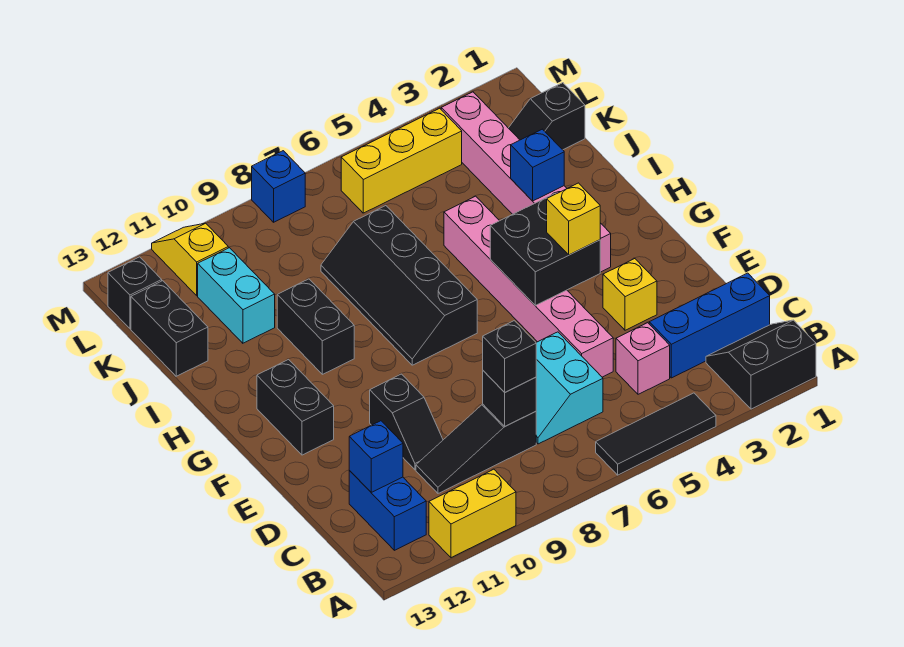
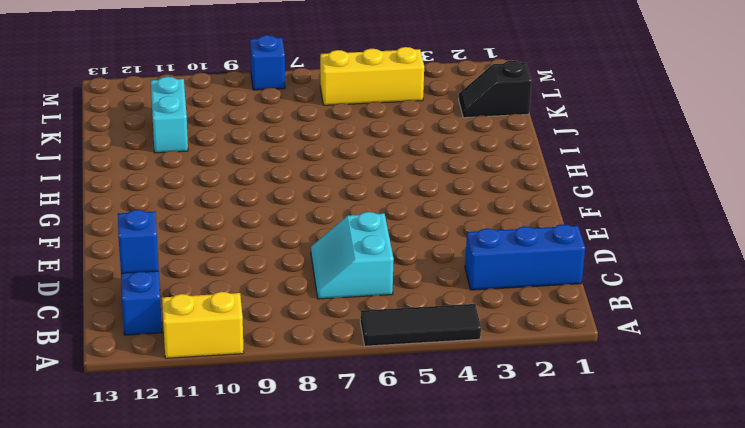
none -> black 2x2 slope [706,320,816,409]
none -> pink 1x1 brick [616,323,670,394]
none -> black 1x3 slope [416,404,536,493]

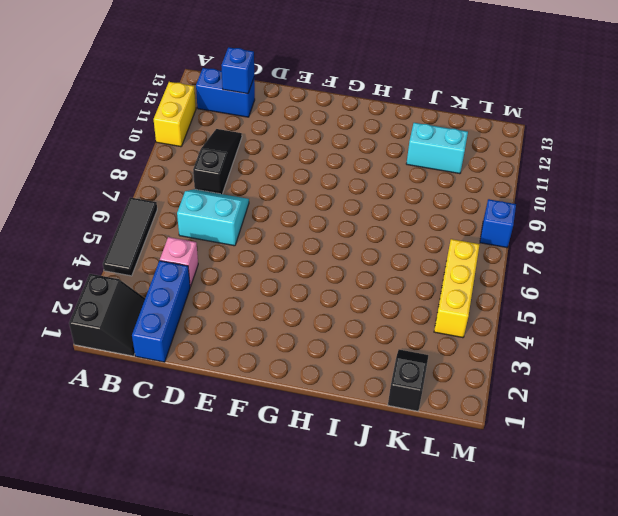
none -> pink 1x6 brick [444,196,613,377]
none -> black 1x2 slope [370,374,443,470]
none -> yellow 1x1 brick [603,259,657,330]

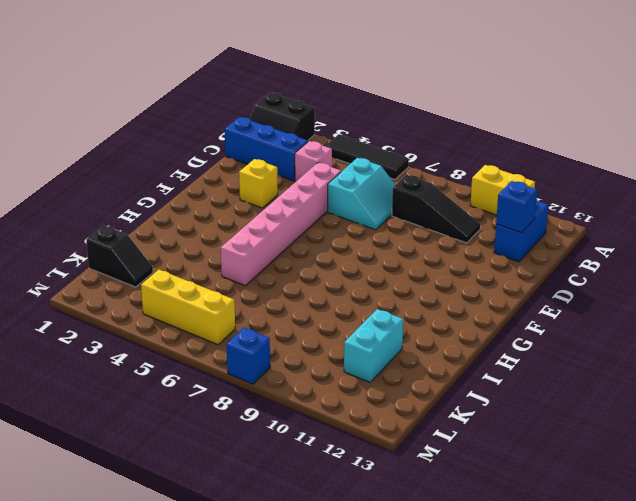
none -> black 1x2 slope [370,374,443,470]
none -> black 1x2 brick [257,360,334,455]
none -> pink 1x6 brick [441,92,611,272]

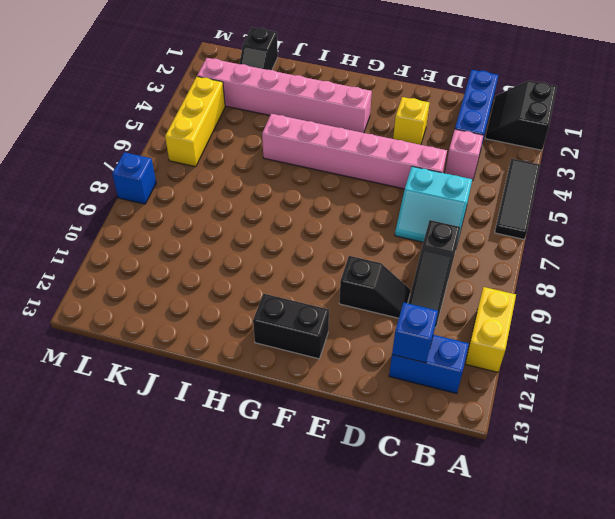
none -> black 2x4 slope [321,206,477,365]
none -> black 1x2 brick [277,279,354,374]
none -> cyan 1x2 brick [198,248,275,343]

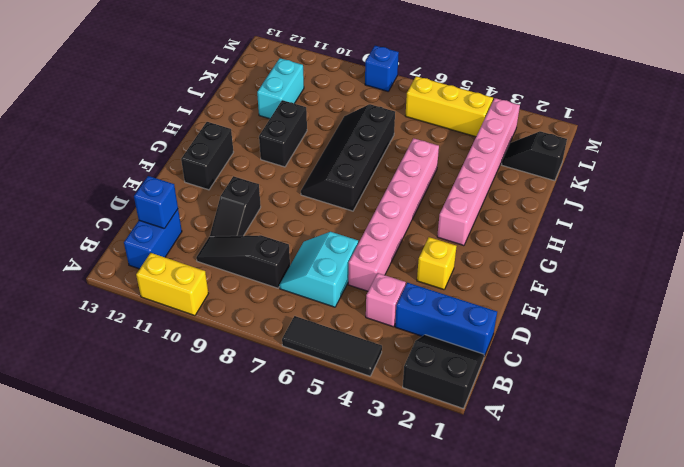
none -> black 1x2 brick [131,281,208,376]
none -> yellow 1x2 slope [152,223,228,296]
none -> black 1x1 brick [108,257,162,329]

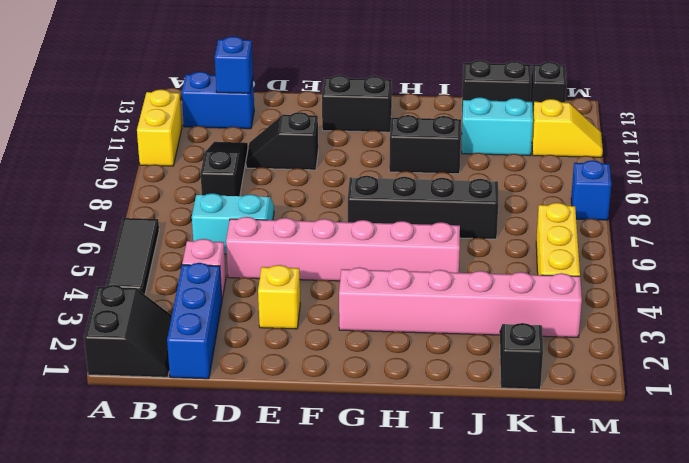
none -> black 1x1 brick [483,371,536,426]
none -> black 2x2 brick [490,193,600,305]
none -> blue 1x1 brick [511,129,564,201]

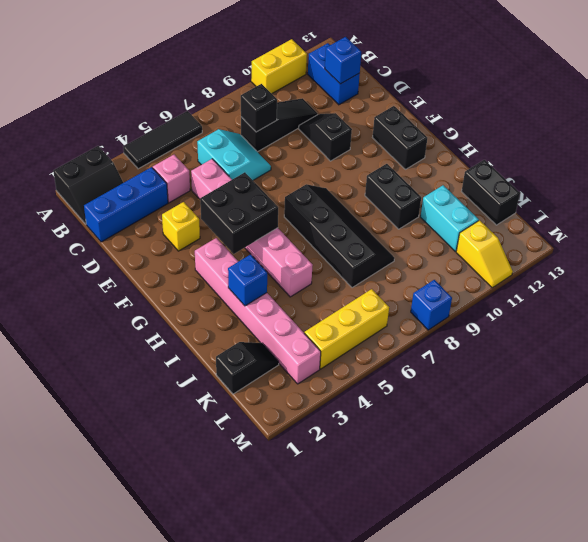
none -> black 1x1 brick [108,257,162,329]
none -> black 1x1 brick [483,321,536,392]
none -> yellow 1x1 brick [547,183,600,255]

